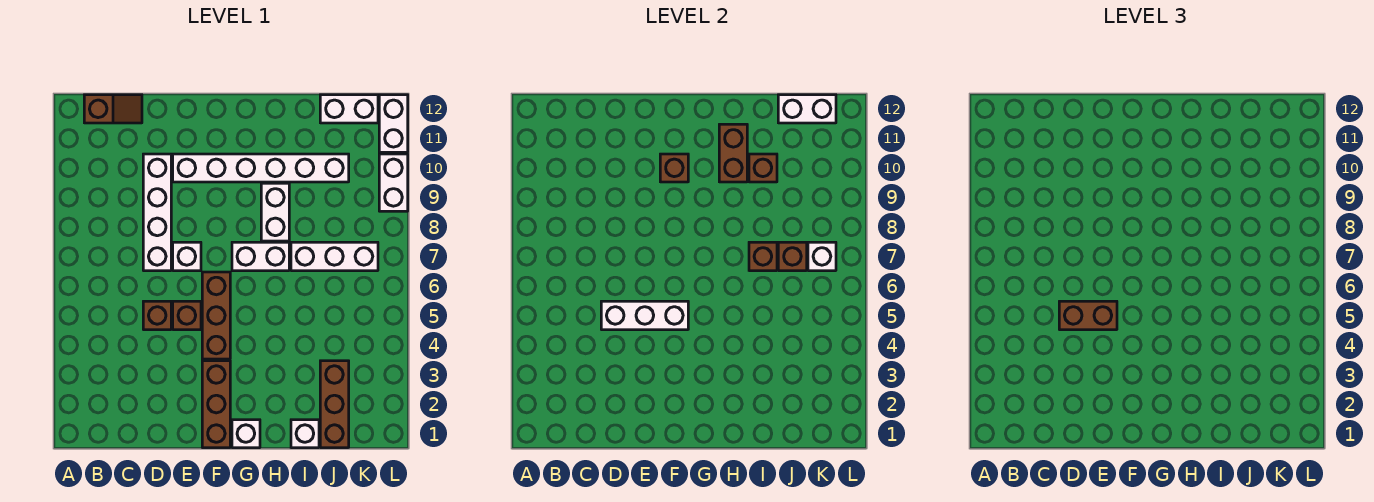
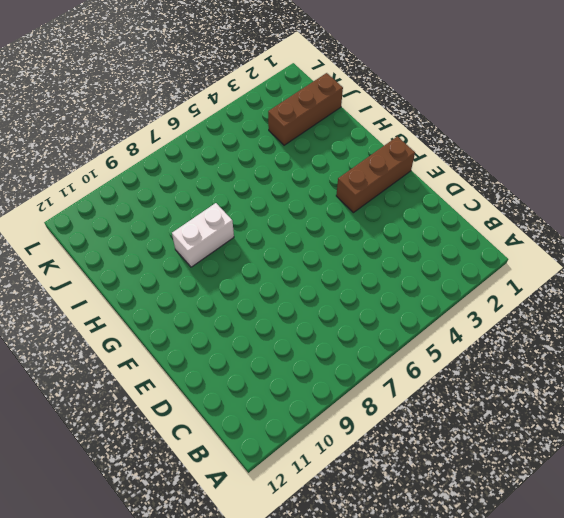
none -> brown 1x2 slope [84,95,142,123]
none -> brown 1x1 brick [143,301,171,330]
none -> white 1x4 brick [143,154,171,271]

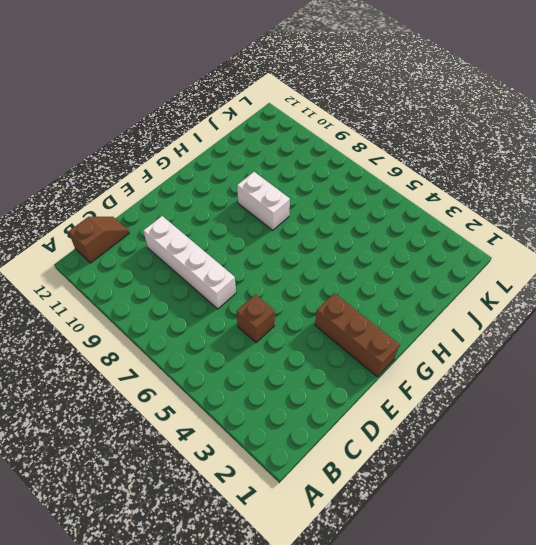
none -> brown 1x1 brick [173,301,201,330]
none -> white 1x1 brick [173,242,201,271]
none -> white 1x6 brick [173,154,349,182]

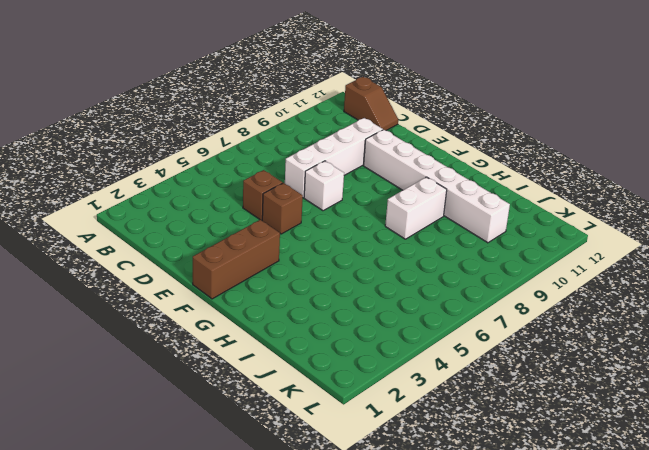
none -> brown 1x3 brick [202,272,230,359]
none -> white 1x1 brick [232,420,260,448]
none -> white 1x2 brick [232,242,289,271]

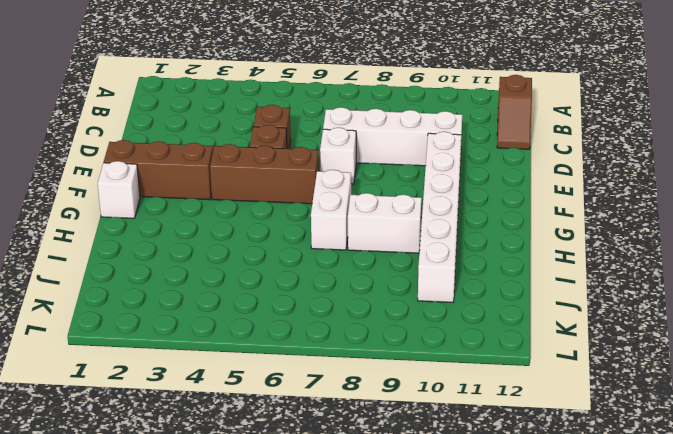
none -> white 1x1 brick [291,420,319,448]
none -> white 1x3 brick [291,242,378,271]
none -> brown 1x3 brick [320,361,349,448]

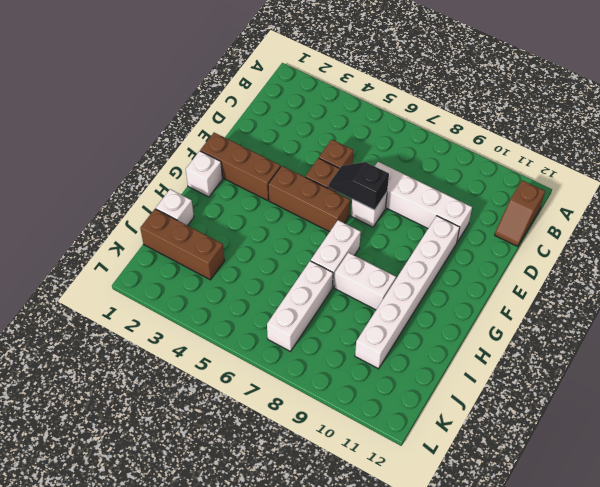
black 1x2 slope [329,162,389,210] -> none
none -> white 1x2 brick [320,95,378,123]
none -> white 1x2 brick [379,154,408,211]
none -> white 1x2 brick [379,95,408,152]

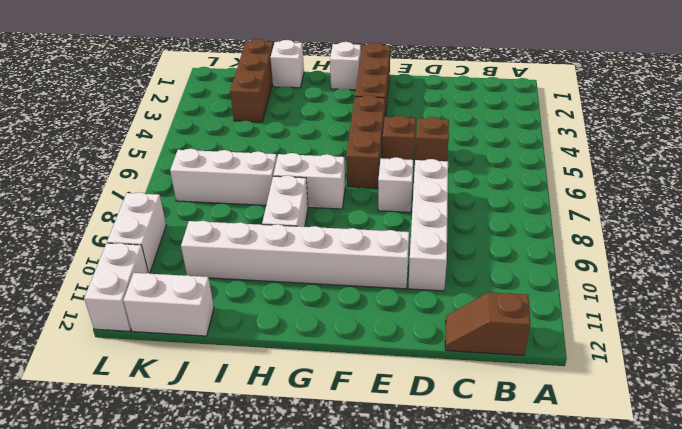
none -> white 1x3 brick [601,301,688,330]
none -> brown 1x1 brick [660,154,688,182]
none -> brown 1x2 brick [719,124,747,182]

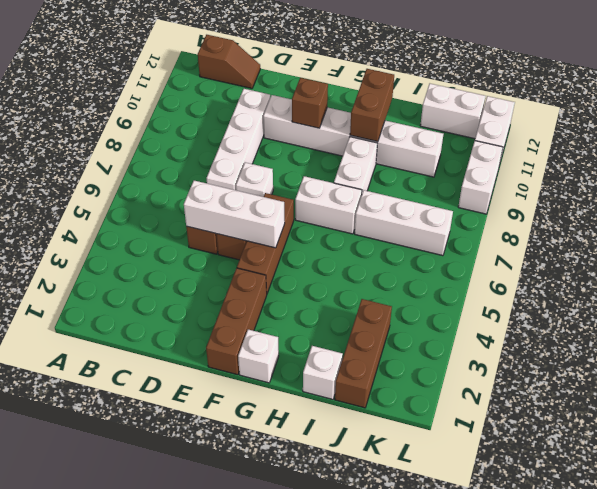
none -> brown 1x1 brick [749,242,777,271]
none -> brown 1x1 brick [749,154,777,182]
none -> brown 1x1 brick [778,242,807,271]

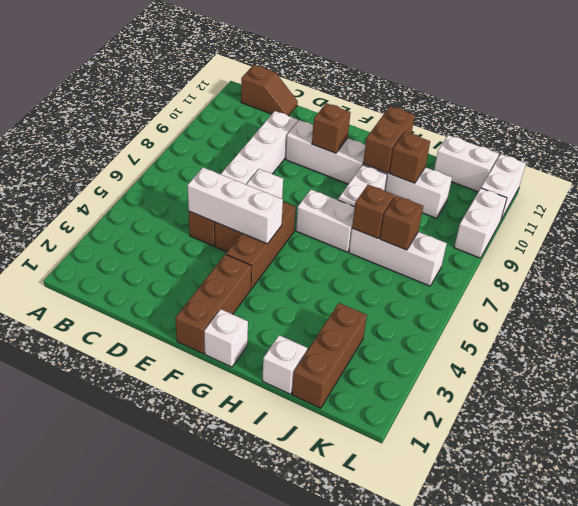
none -> white 1x2 brick [778,95,836,123]
none -> white 1x1 brick [808,242,836,271]
none -> brown 1x2 brick [1059,301,1117,330]

